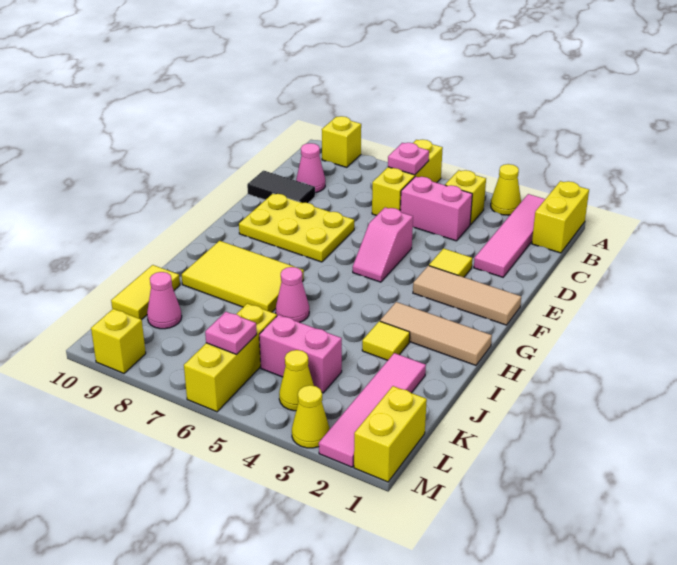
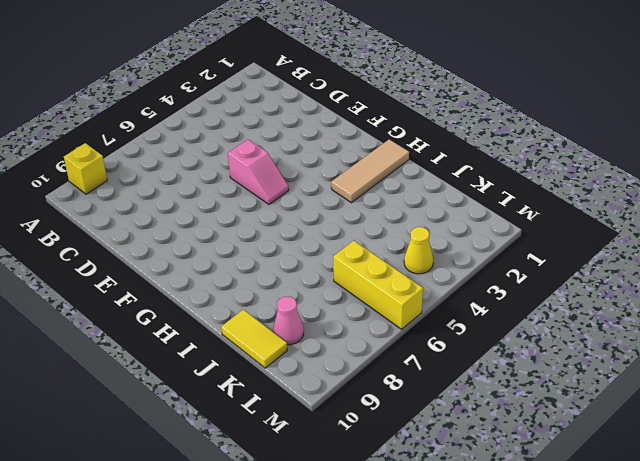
none -> yellow 1x2 brick [532,181,589,253]
none -> pink 1x4 tile [474,194,545,277]
none -> yellow 1x1 cone [491,164,521,215]

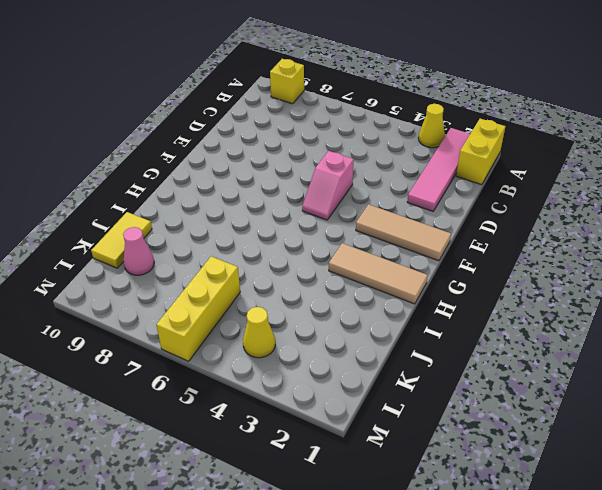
none -> yellow 1x3 brick [372,140,443,215]
none -> yellow 1x1 brick [445,170,486,225]
none -> pink 1x2 brick [400,177,472,241]

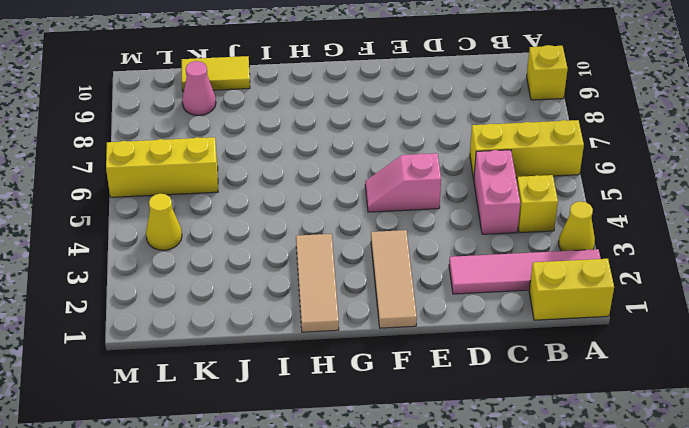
none -> pink 1x1 cone [296,143,325,193]
none -> black 1x2 tile [247,171,315,203]
none -> yellow 1x1 tile [429,248,472,277]

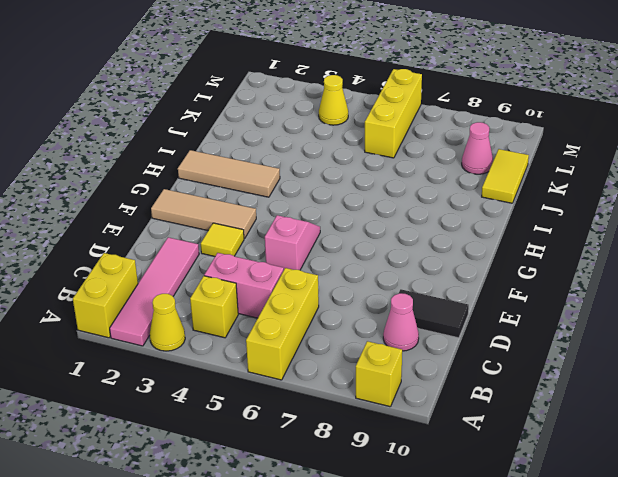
none -> yellow 2x3 plate [239,194,354,262]
none -> yellow 2x3 tile [182,241,304,312]
none -> yellow 1x1 tile [362,321,410,360]

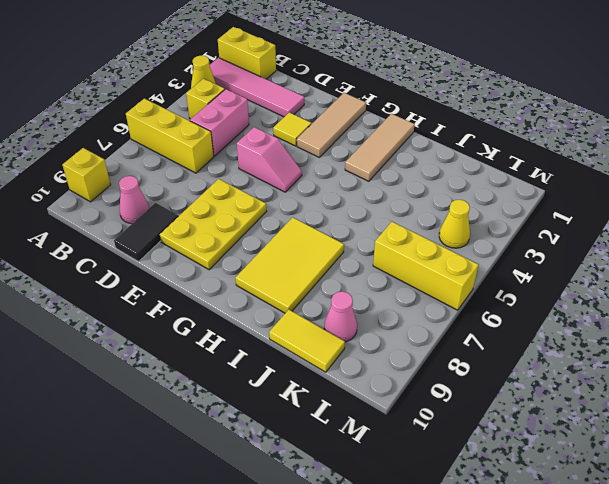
none -> yellow 1x1 tile [362,321,410,360]
none -> pink 1x1 cone [276,267,309,322]
none -> pink 1x4 tile [319,353,426,467]

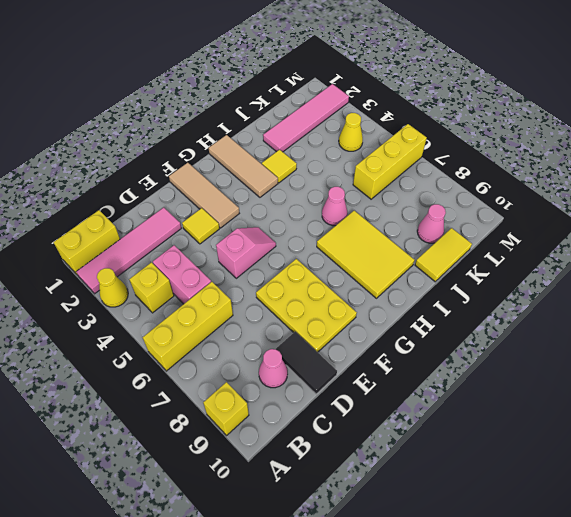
none -> pink 1x2 brick [259,315,342,393]
none -> yellow 1x2 brick [354,386,427,482]
none -> yellow 1x1 cone [292,385,329,448]

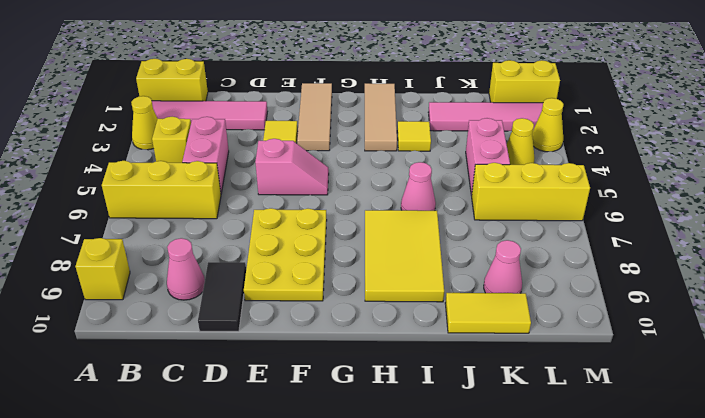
none -> yellow 1x1 brick [91,309,146,373]
none -> pink 1x1 plate [388,143,429,175]
none -> pink 1x1 plate [205,312,257,354]

